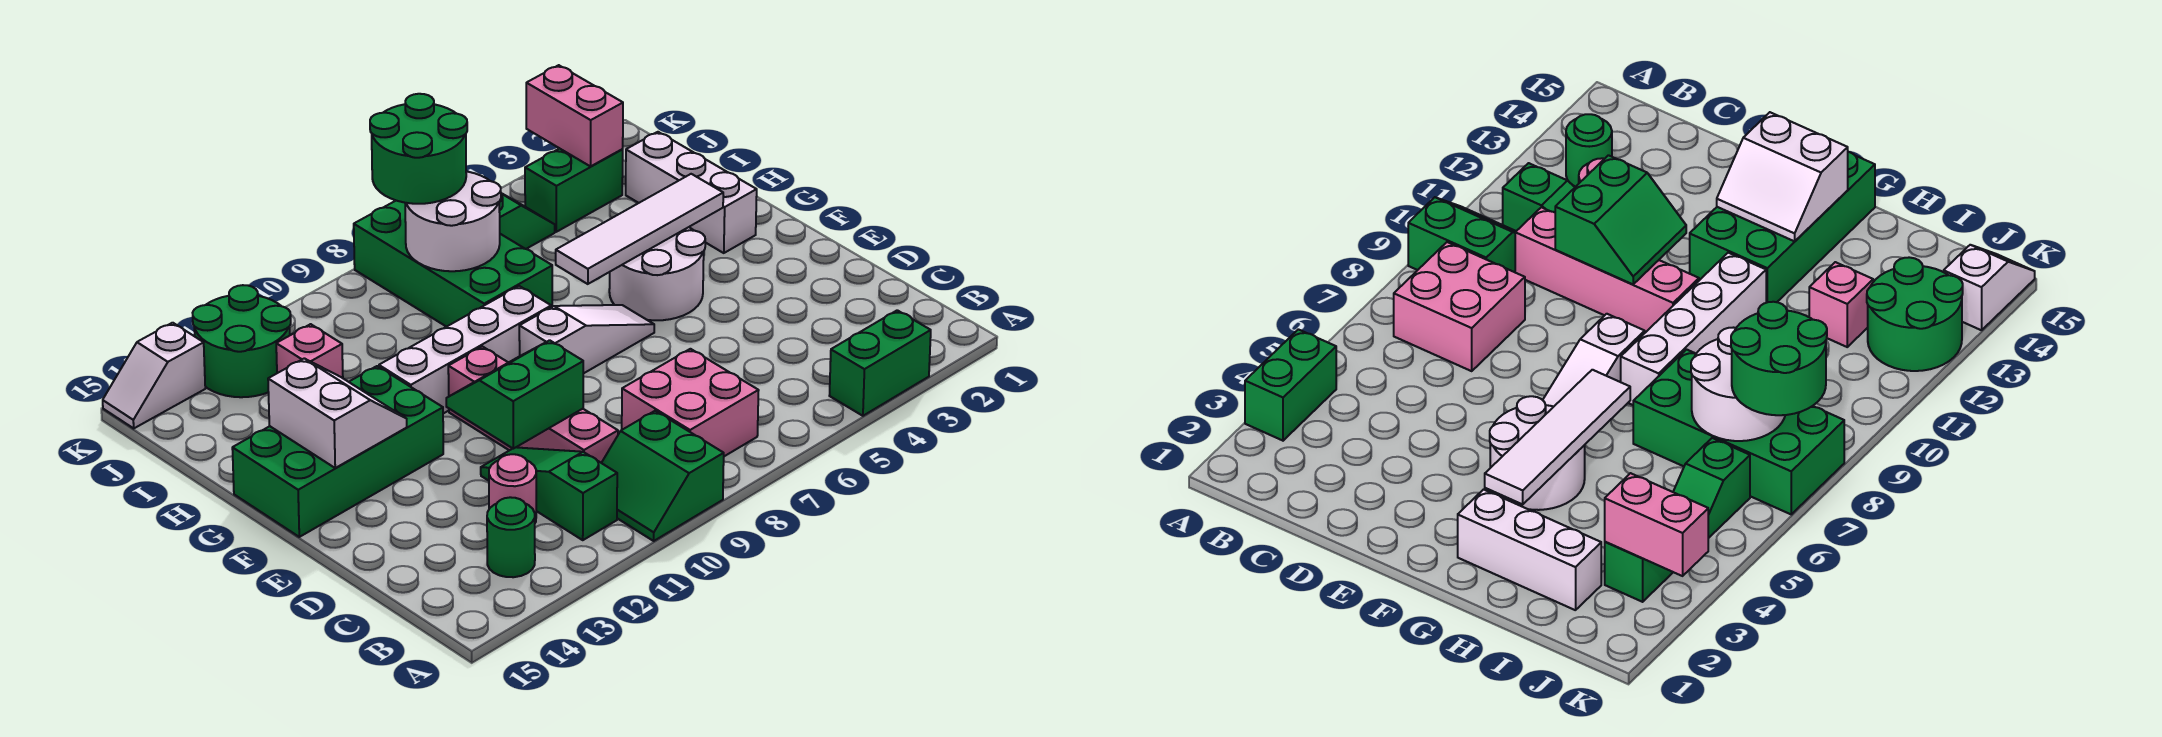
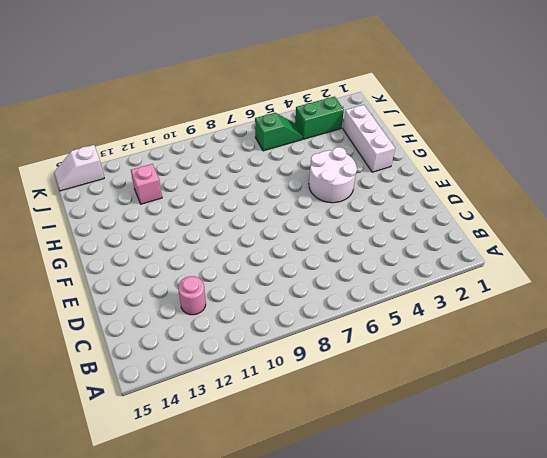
none -> green 1x2 brick [829,310,931,416]
none -> green 2x2 slope [602,411,724,541]
none -> pink 2x2 brick [622,349,759,456]

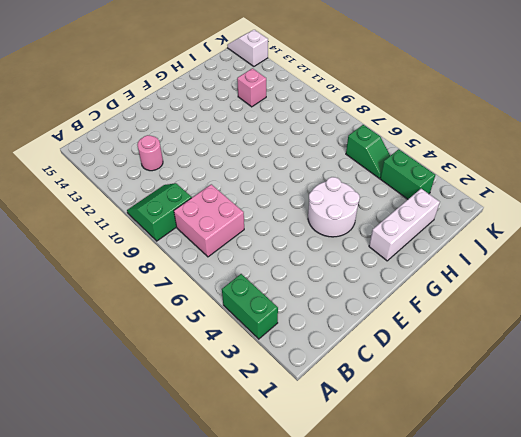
none -> green 1x3 slope [481,447,617,540]
none -> green 1x1 round brick [487,497,535,577]
none -> pink 1x4 brick [448,347,618,463]

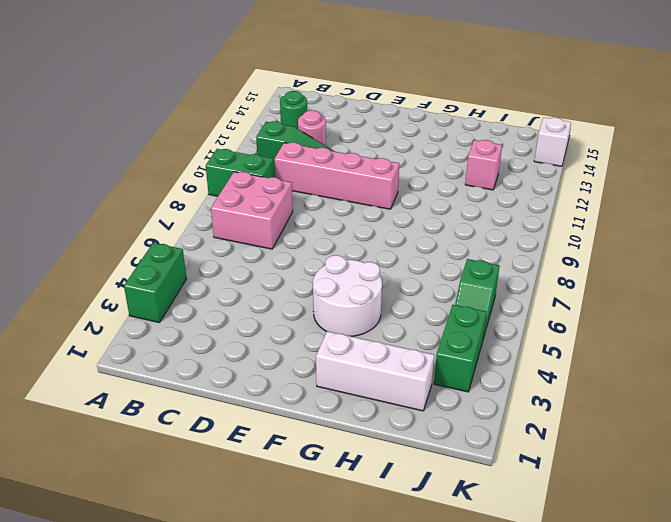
none -> white 1x3 slope [519,305,654,374]
none -> green 2x4 brick [232,366,443,537]
none -> white 1x4 brick [379,286,551,414]

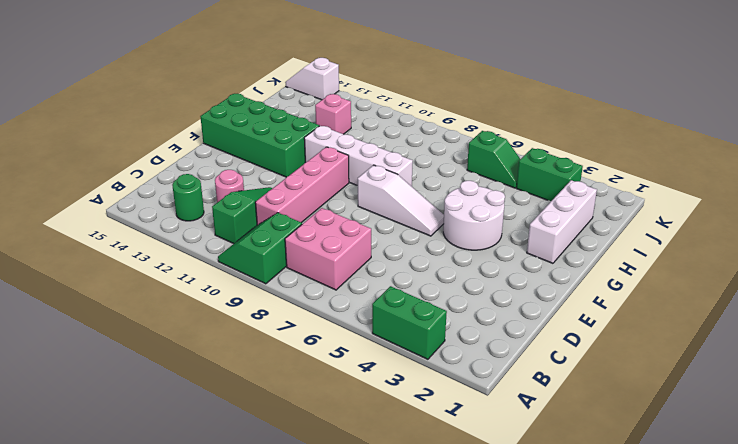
none -> green 2x4 brick [354,201,552,327]
none -> green 2x2 round brick [193,285,291,397]
none -> green 2x2 slope [446,340,583,449]

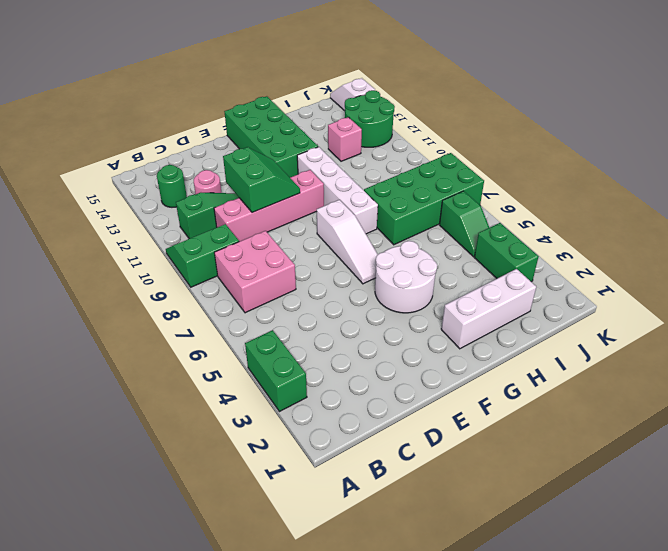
none -> white 2x2 slope [268,359,407,468]
none -> white 1x4 tile [556,174,723,284]
none -> white 2x2 round brick [405,171,501,271]

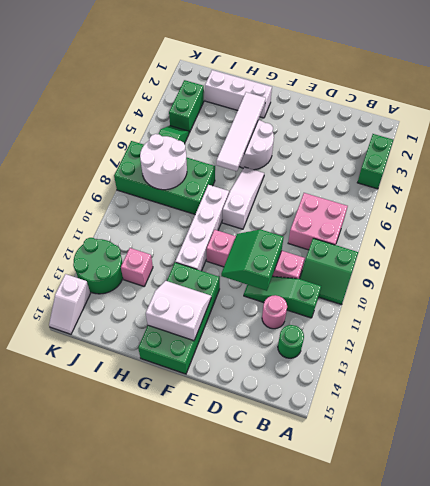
none -> pink 1x2 brick [526,65,623,166]
none -> green 2x2 round brick [370,94,467,204]

